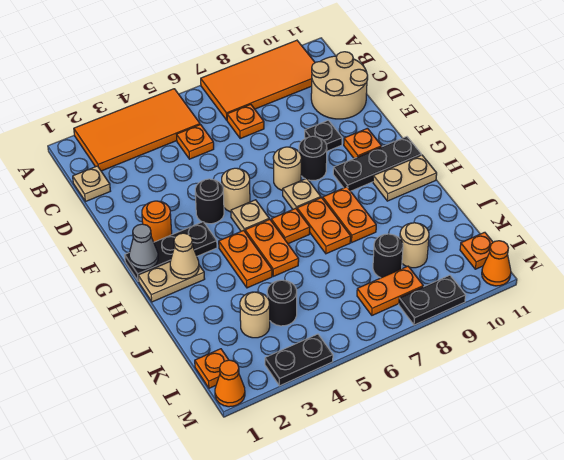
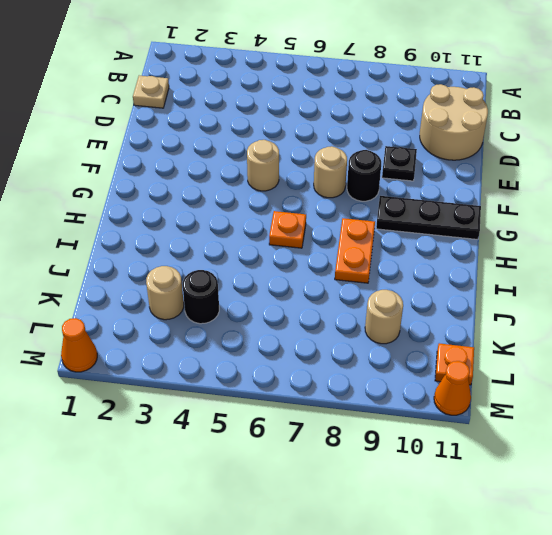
none -> orange 2x4 tile [74,89,200,171]
none -> orange 2x4 tile [201,40,315,120]
none -> orange 1x1 plate [177,125,214,159]
none -> orange 1x1 plate [227,104,264,138]

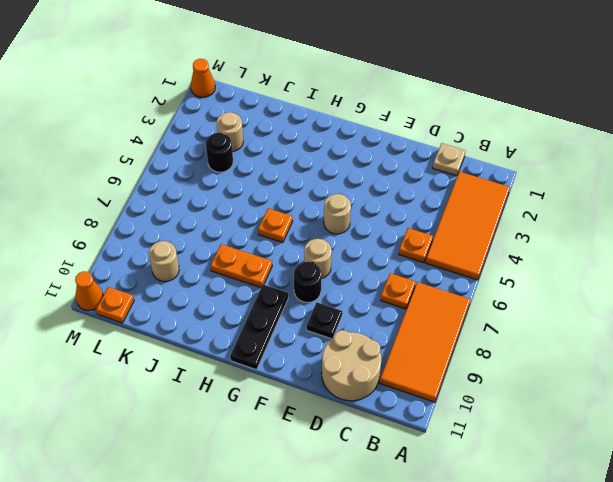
none -> orange 1x1 round brick [142,201,172,242]
none -> black 1x1 round brick [195,179,224,224]
none -> orange 1x1 plate [344,128,382,158]
none -> black 1x3 plate [125,222,217,281]

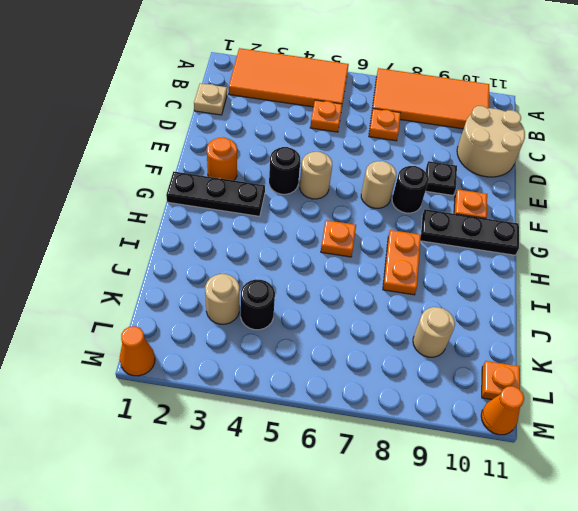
none -> tan 1x1 plate [231,200,269,231]
none -> tan 1x1 plate [283,178,321,209]
none -> tan 1x2 plate [138,262,205,302]
none -> orange 1x2 plate [219,230,272,288]

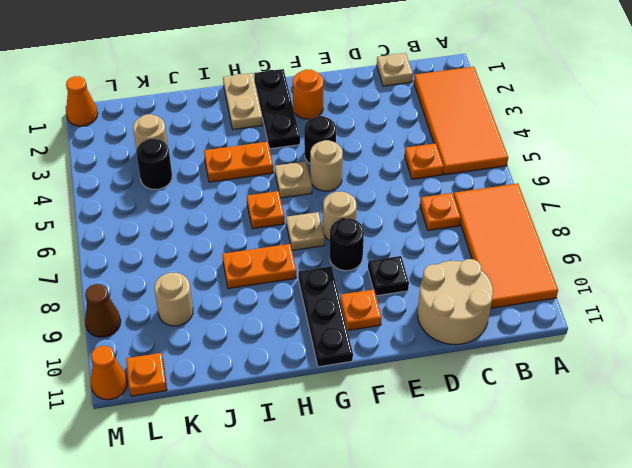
brown 1x1 cone [85,284,121,337] -> black 1x2 plate [399,275,466,325]
none -> orange 1x2 plate [245,219,299,276]
none -> orange 1x2 plate [297,198,351,254]
none -> tan 1x2 plate [373,155,437,201]
none -> black 1x1 round brick [373,234,403,278]

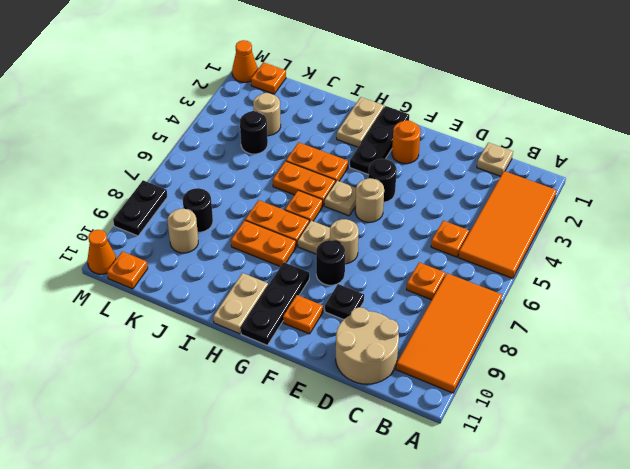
none -> orange 1x2 plate [357,266,423,315]
none -> black 1x2 plate [265,334,333,386]
none -> grey 1x1 cone [129,224,158,270]
none -> tan 1x1 cone [170,233,199,279]

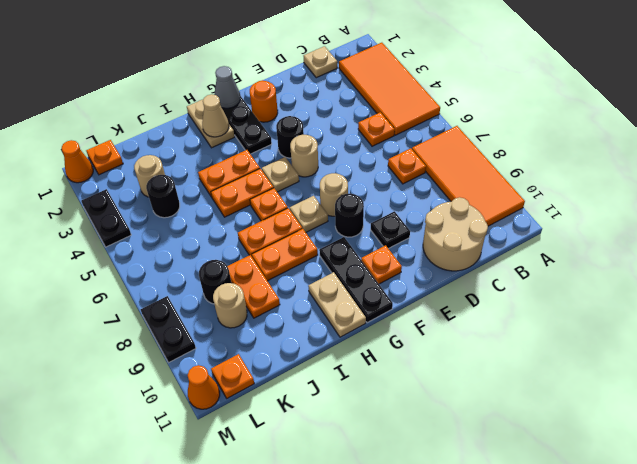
orange 1x2 plate [228,255,280,318] -> orange 1x2 plate moved to [357,266,423,315]

